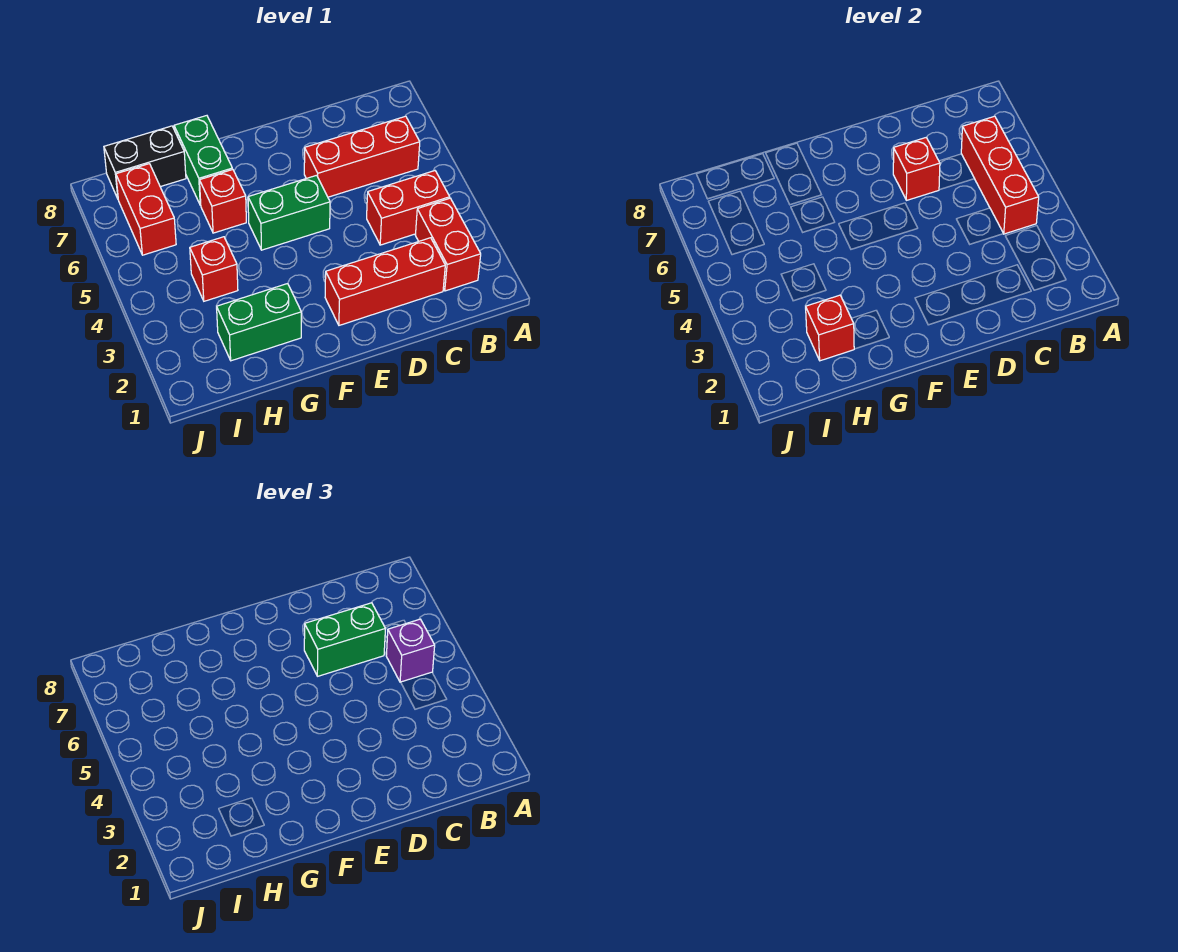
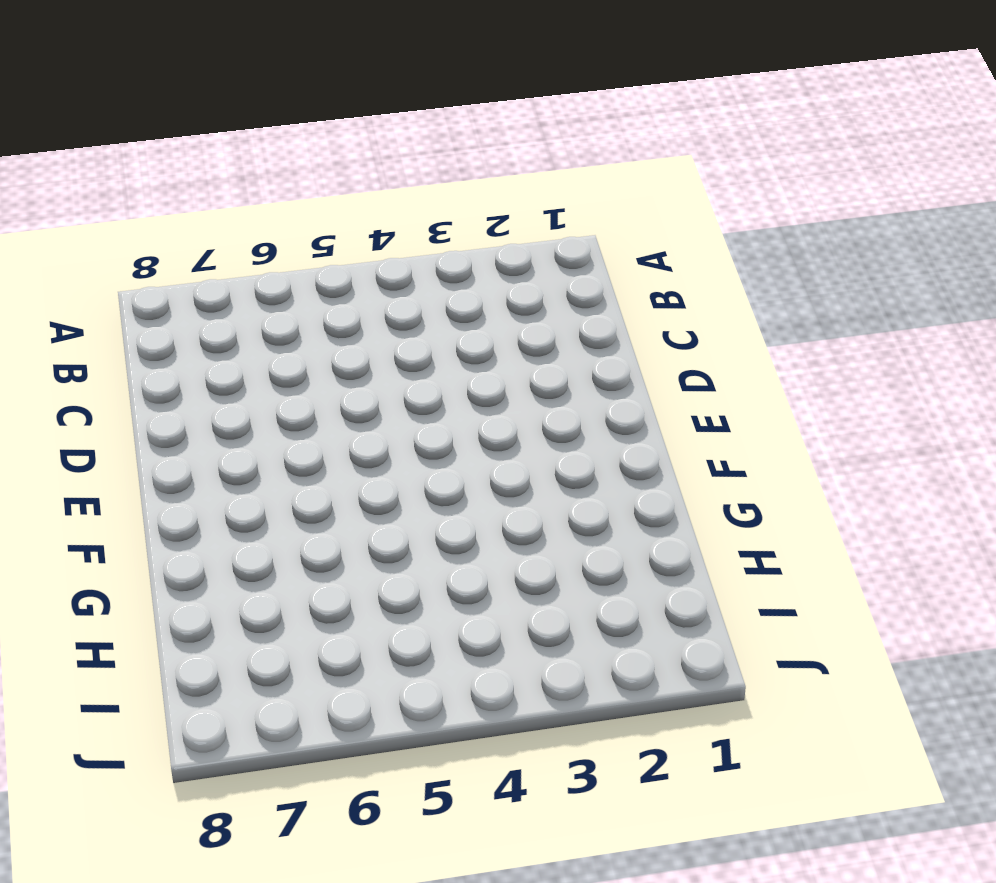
none -> red 1x2 brick [415,198,481,291]
none -> red 1x2 brick [367,171,450,245]
none -> red 1x3 brick [304,116,420,197]

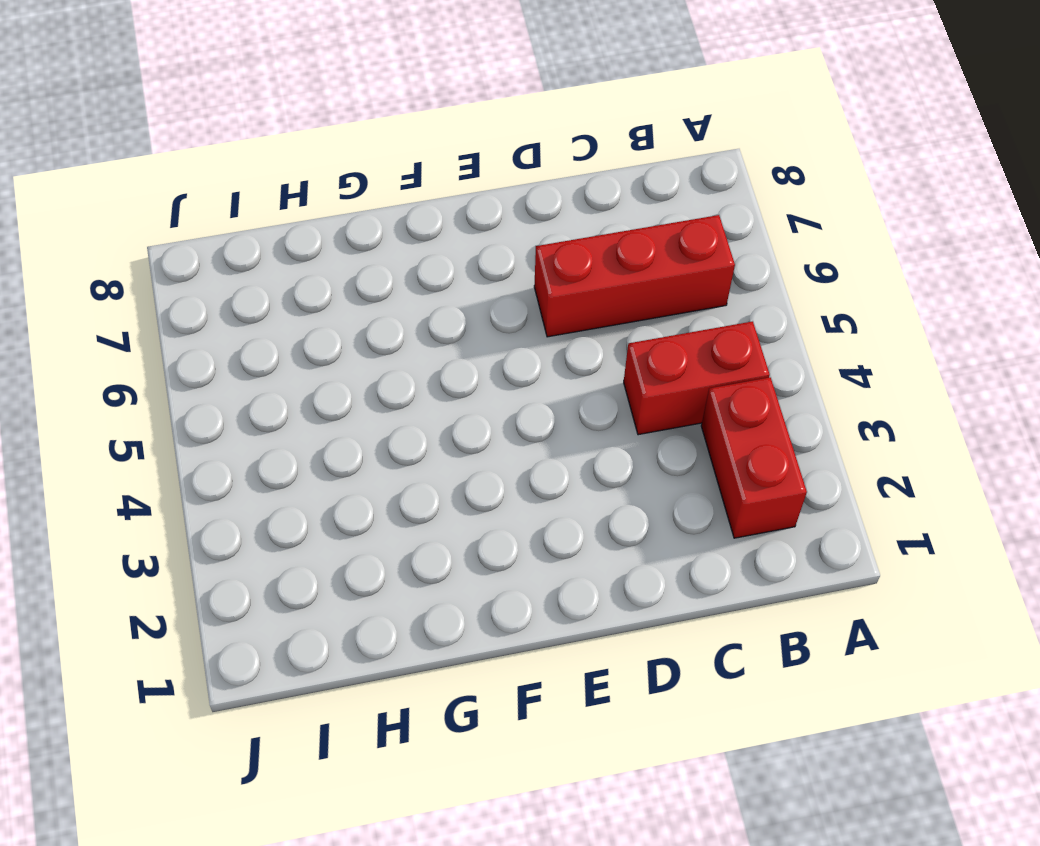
none -> red 1x3 brick [325,238,445,325]
none -> green 1x2 brick [248,175,330,250]
none -> green 1x2 brick [216,284,301,361]

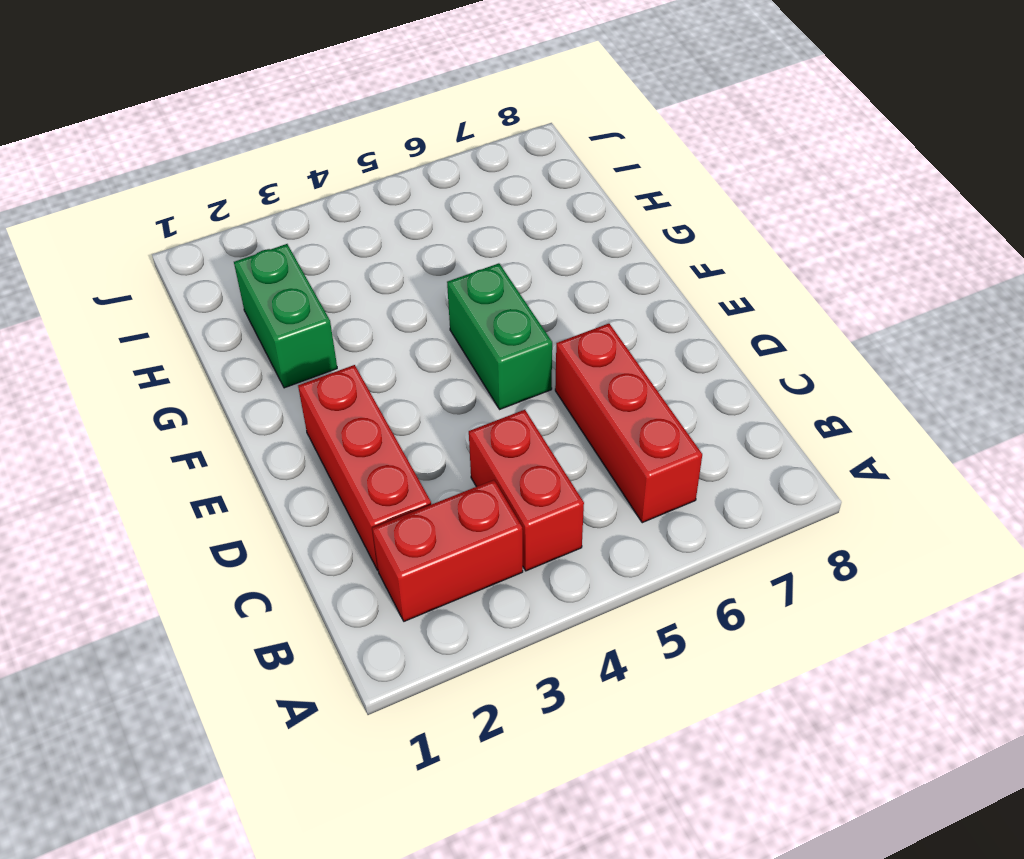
none -> red 1x1 brick [200,169,246,233]
none -> green 1x2 brick [174,116,232,205]
none -> red 1x1 brick [190,237,238,301]

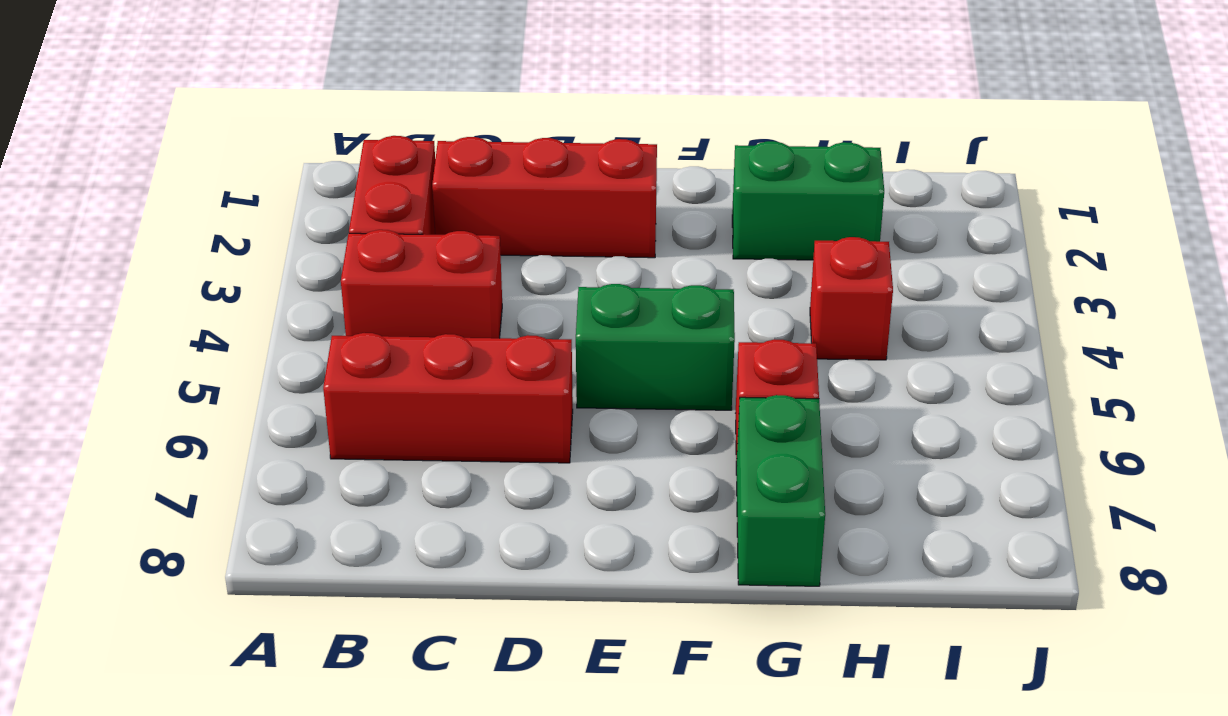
none -> black 1x2 brick [104,126,186,199]
none -> red 1x2 brick [116,164,176,255]
none -> red 1x3 brick [961,116,1039,234]

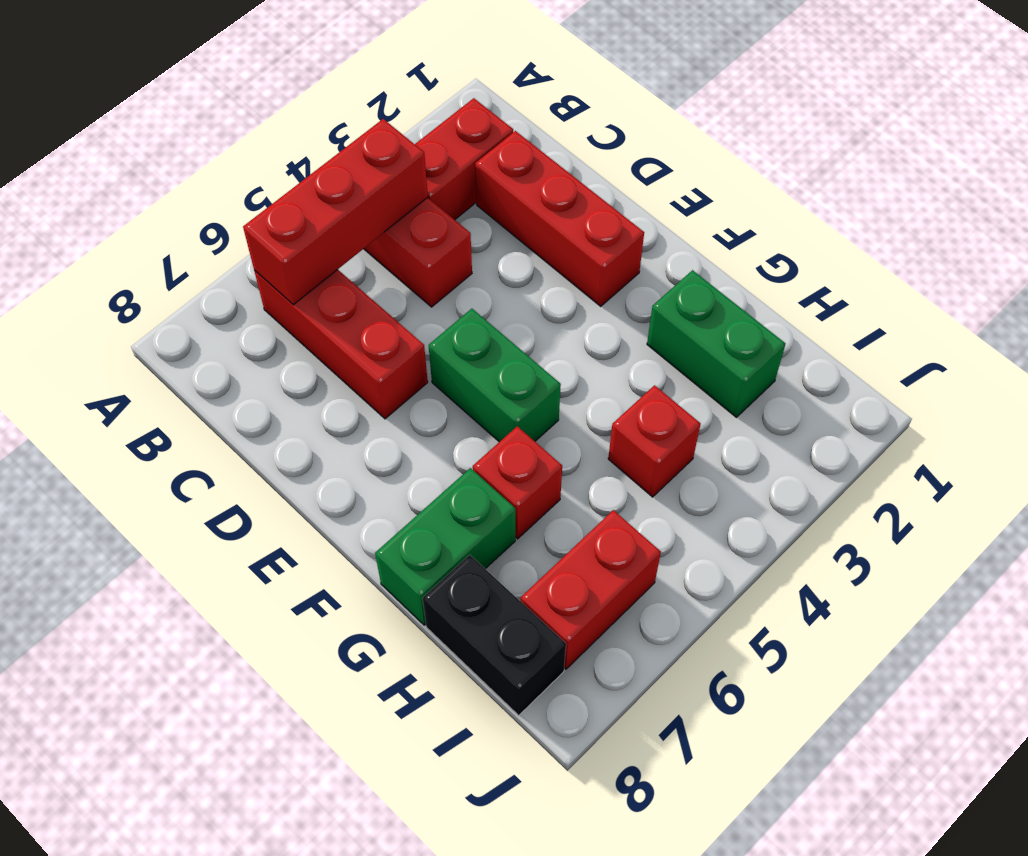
none -> red 1x1 brick [893,137,940,200]
none -> red 1x1 brick [805,295,854,361]
none -> purple 1x1 brick [386,619,435,682]

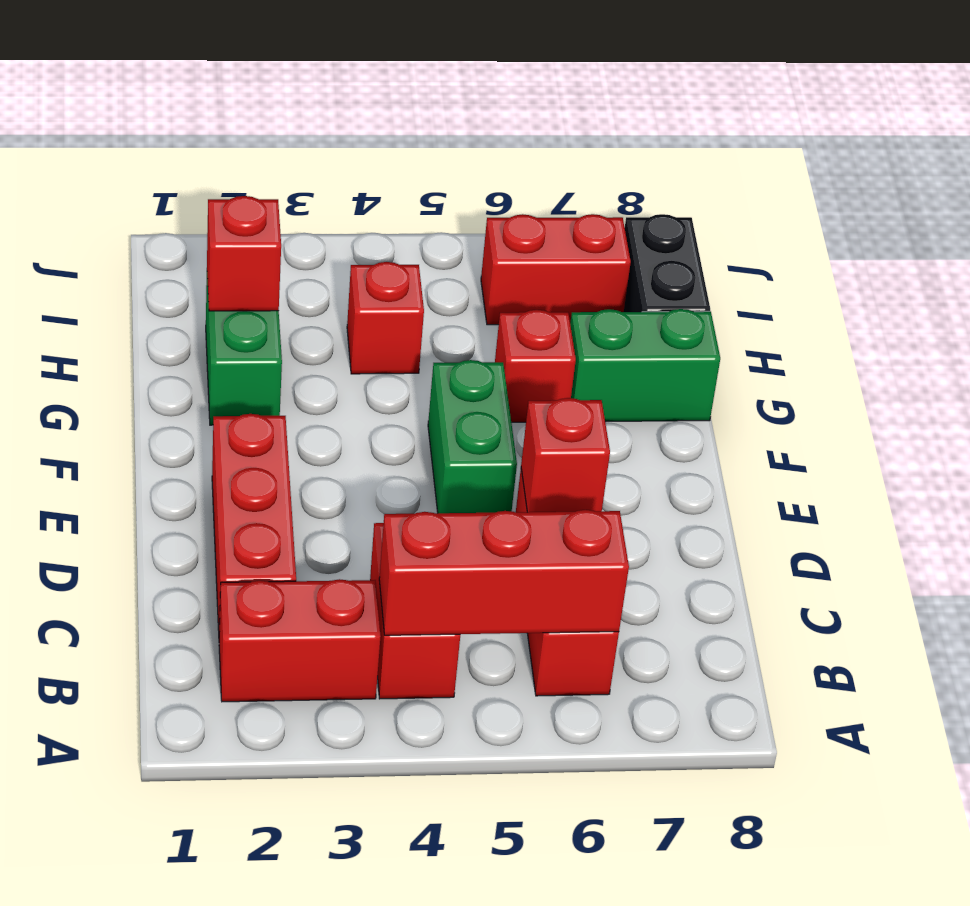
none -> purple 1x1 brick [386,619,435,682]
none -> green 1x2 brick [304,603,385,676]

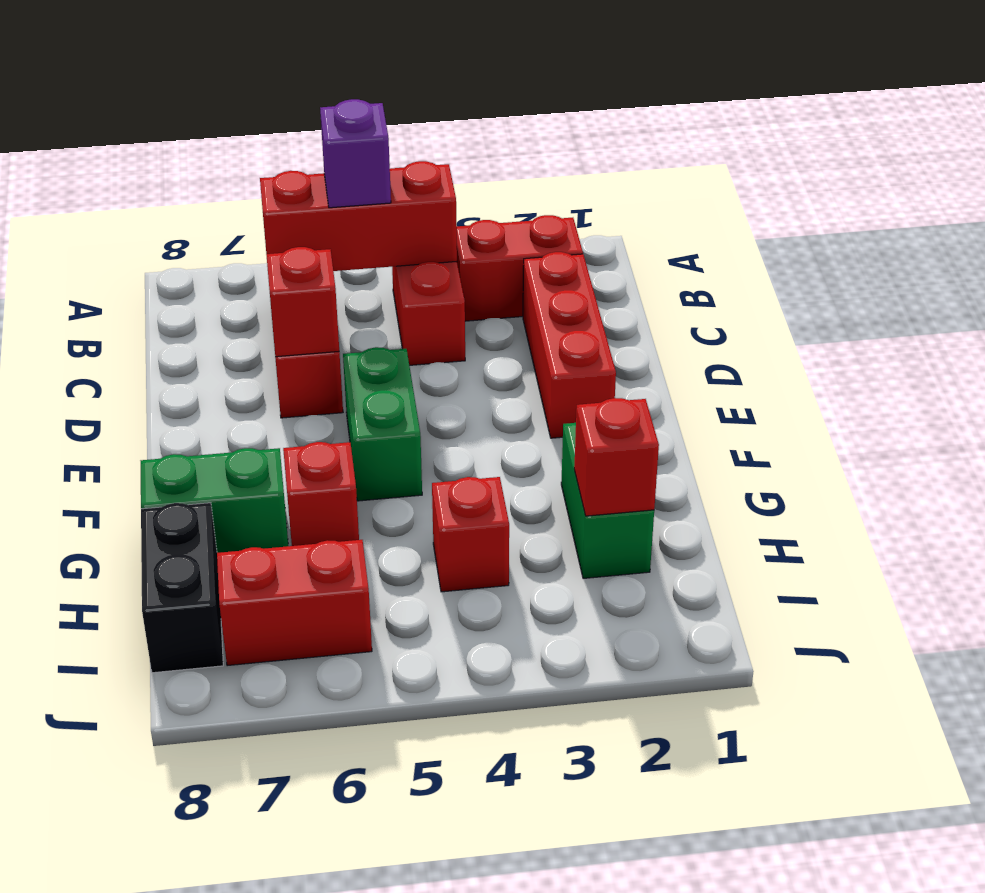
none -> green 1x2 brick [304,603,385,676]

